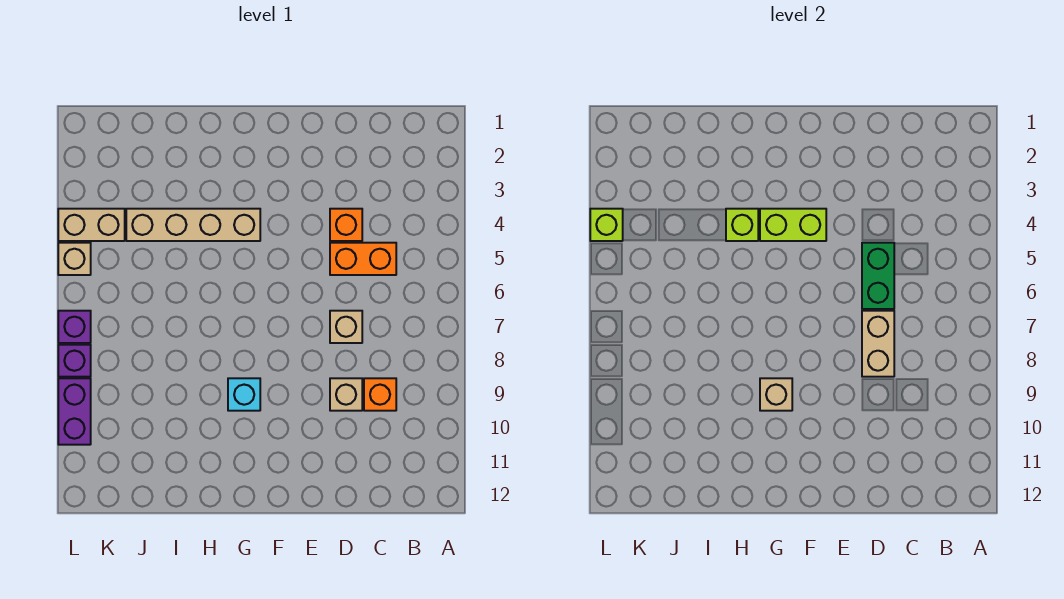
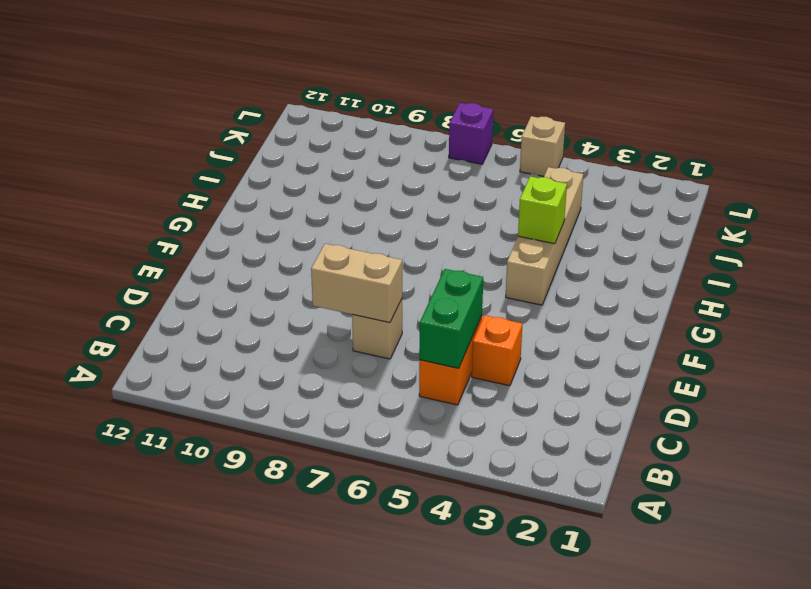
green 1x2 brick [419,269,483,368] -> green 1x2 brick turned to [862,243,894,309]
none -> orange 1x1 brick [364,378,396,411]
none -> tan 1x1 brick [330,378,362,411]
none -> cyan 1x1 brick [228,378,260,411]

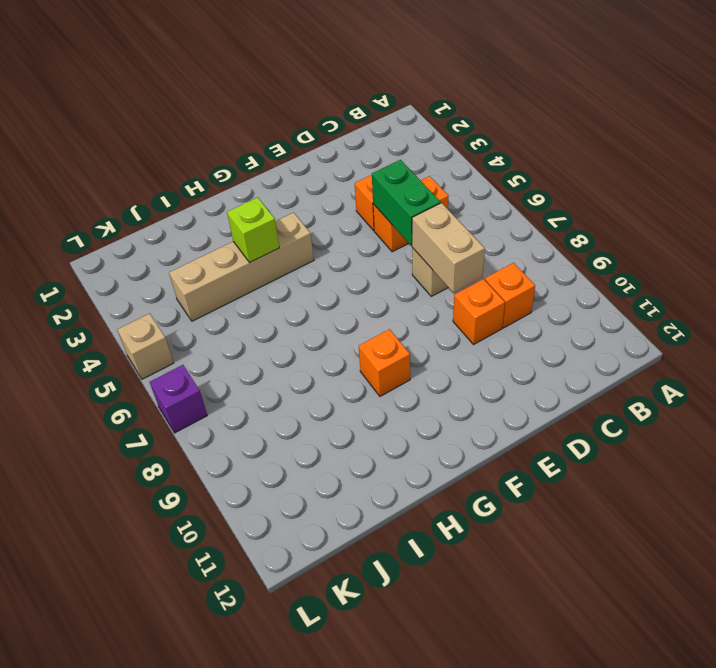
orange 1x1 brick [453,279,505,344] -> tan 1x1 brick [330,378,362,411]
orange 1x1 brick [359,329,410,396] -> cyan 1x1 brick [228,378,260,411]
none -> tan 1x2 brick [58,209,125,241]
none -> purple 1x1 brick [58,345,91,377]
none -> purple 1x2 brick [58,378,91,445]

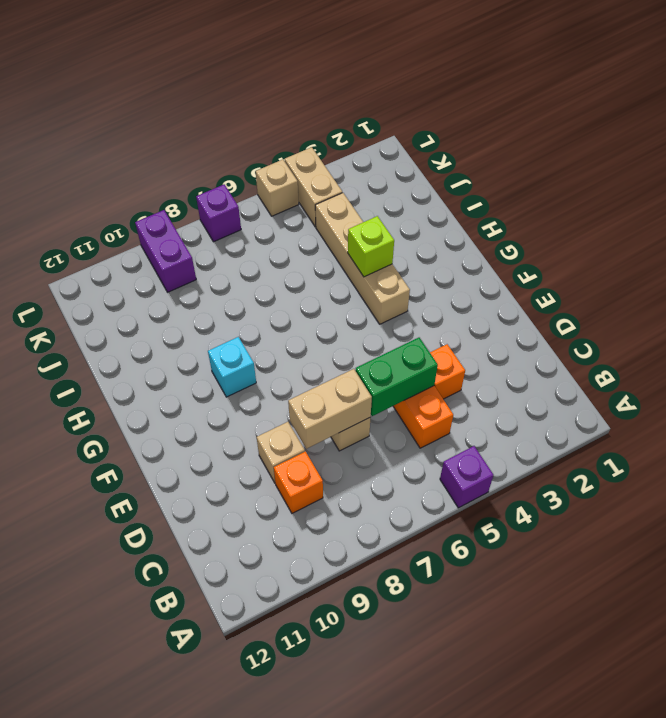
purple 1x1 brick [440,446,493,508] -> purple 1x1 brick moved to [58,345,91,377]
purple 1x2 brick [135,210,196,292] -> purple 1x2 brick turned to [58,378,91,445]
none -> lime 1x2 brick [760,209,826,241]
none -> tan 1x1 brick [760,378,792,411]
none -> lime 1x1 brick [590,209,623,241]

